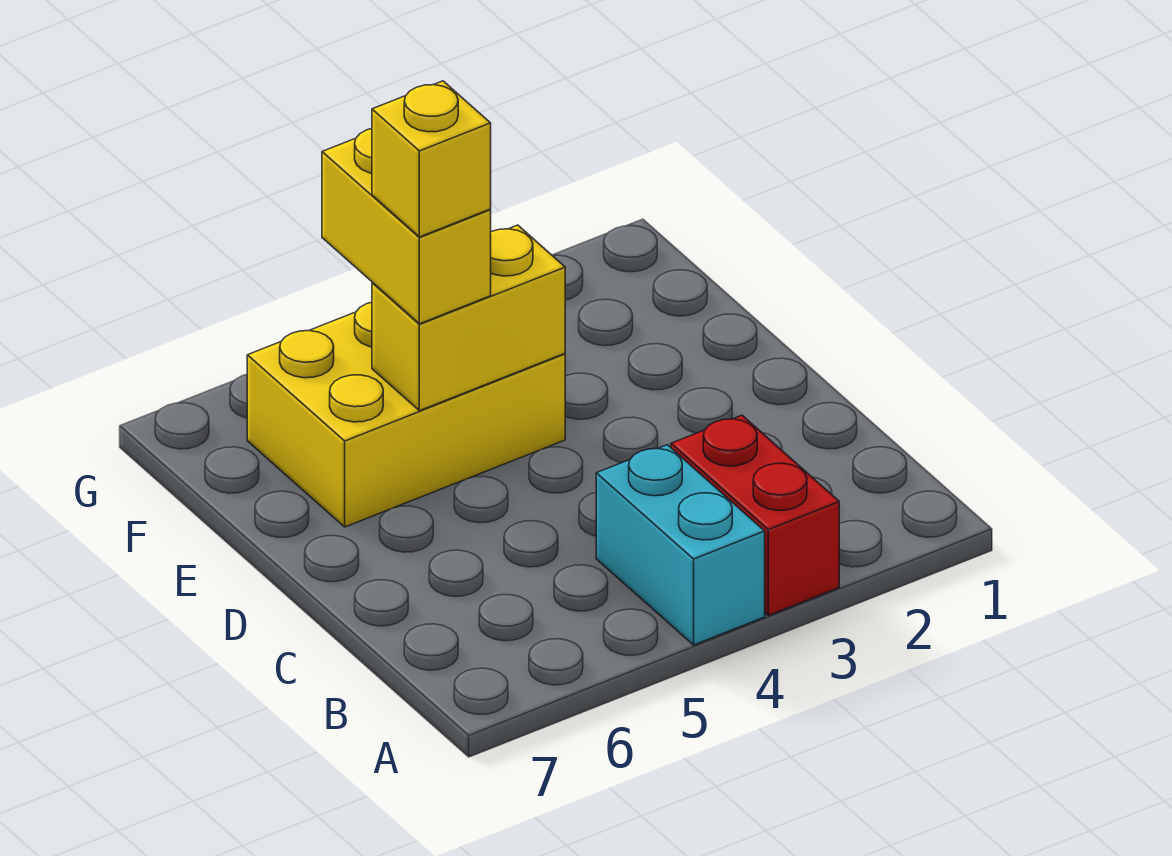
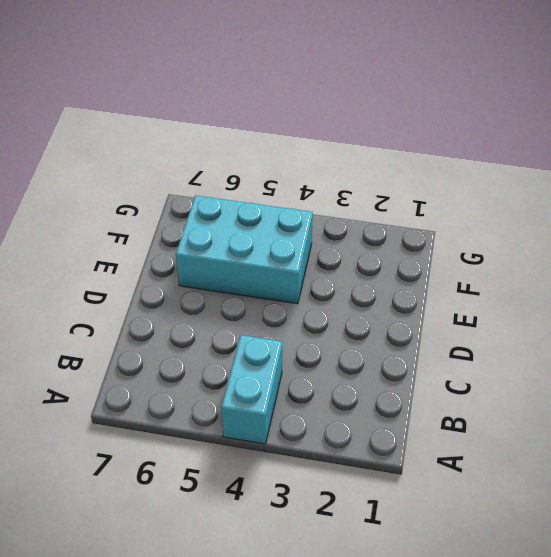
cyan 2x3 brick [176,195,313,304] -> yellow 2x3 brick [247,302,565,527]
none -> red 1x2 brick [671,415,839,615]
none -> yellow 1x2 brick [372,225,565,411]

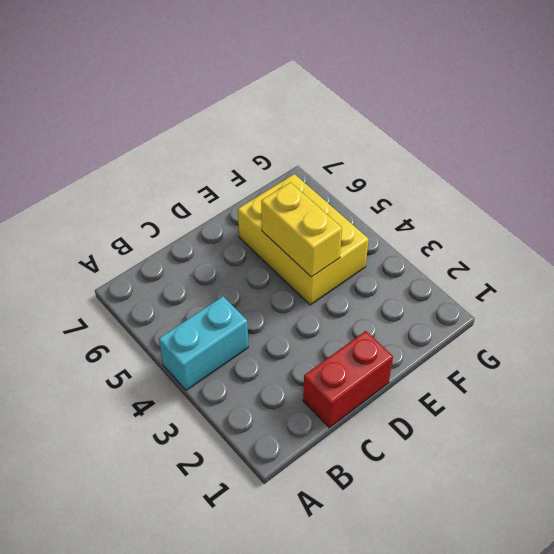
red 1x2 brick [303,331,393,428] -> red 1x2 brick moved to [671,415,839,615]
none -> yellow 1x2 brick [322,129,491,324]
none -> yellow 1x1 brick [372,81,491,237]

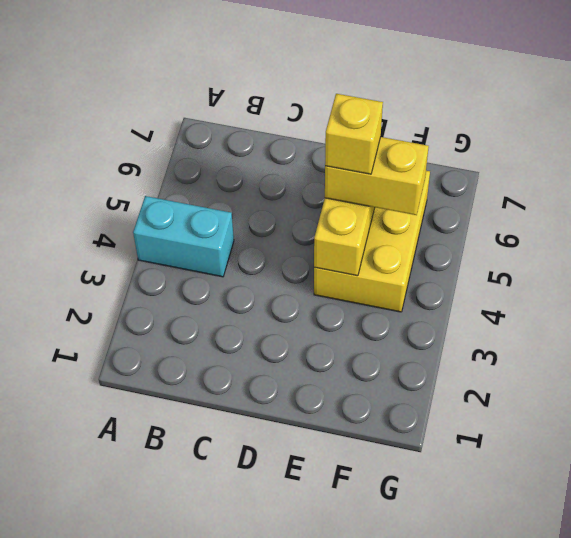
none -> red 1x2 brick [671,415,839,615]

